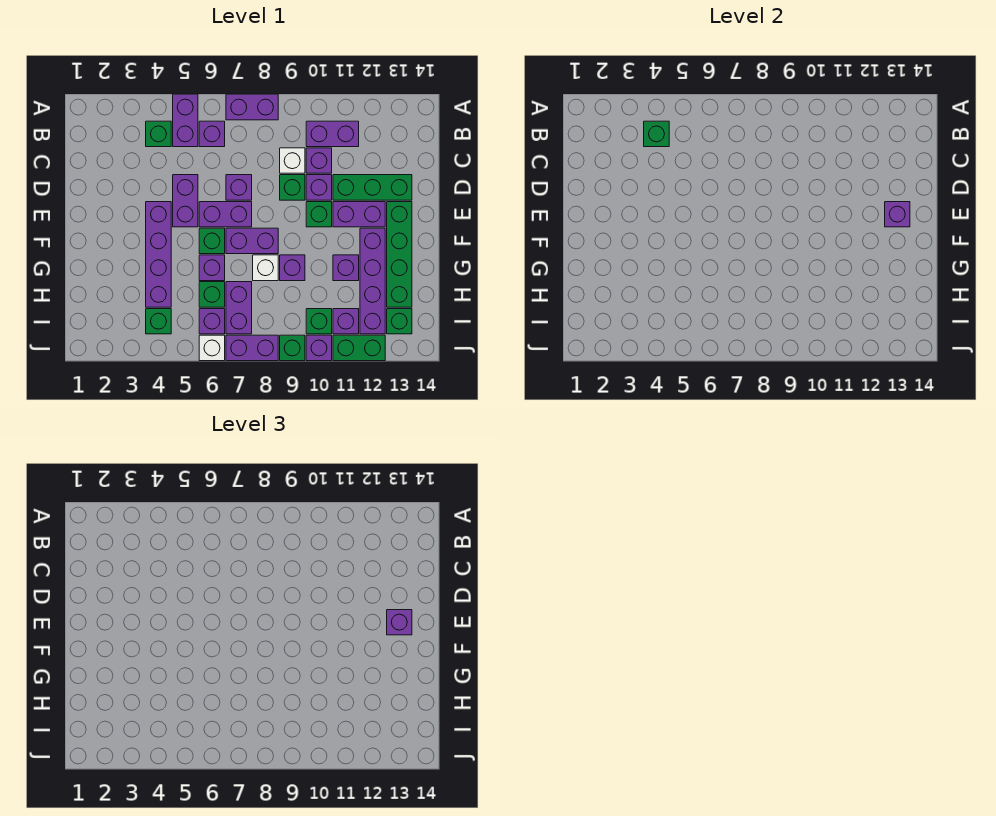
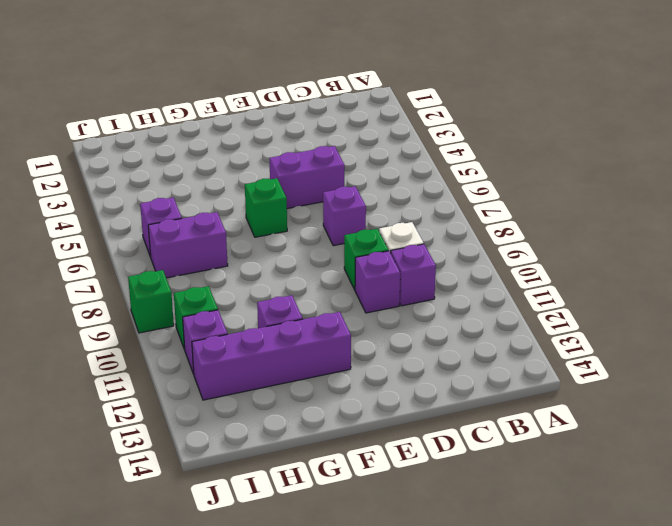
none -> purple 1x2 brick [173,94,198,147]
none -> purple 1x2 brick [226,94,278,120]
none -> green 1x1 brick [146,121,171,147]
none -> purple 1x1 brick [199,121,225,147]

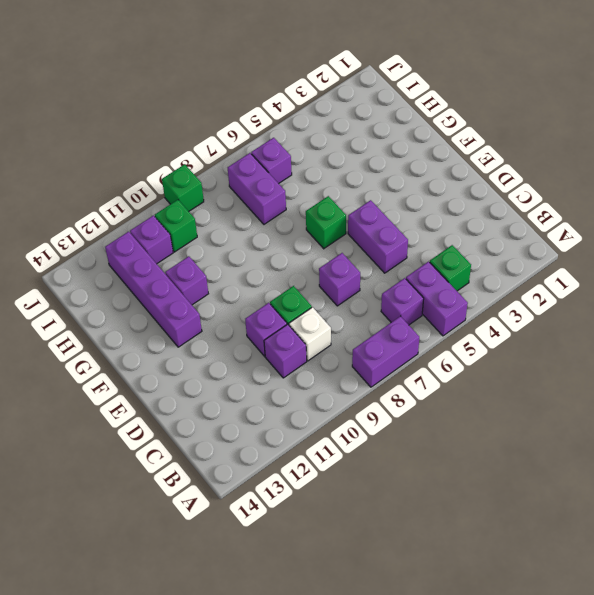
none -> purple 1x2 brick [306,121,359,147]
none -> green 1x3 brick [333,175,412,200]
none -> purple 1x4 brick [146,202,171,307]
none -> purple 1x2 brick [199,202,252,227]

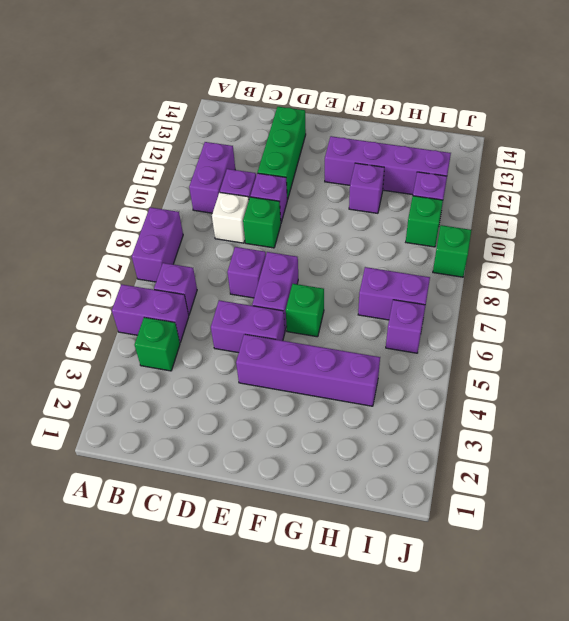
none -> green 1x1 brick [306,202,332,227]
none -> purple 1x2 brick [333,202,385,227]
none -> green 1x4 brick [387,202,412,307]
none -> purple 1x2 brick [226,228,278,254]

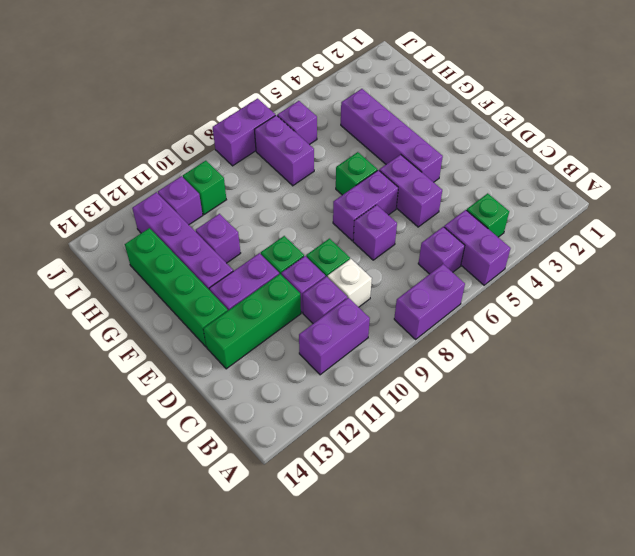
none -> purple 1x2 brick [226,228,278,254]
none -> purple 1x1 brick [199,255,225,281]
none -> white 1x1 brick [253,255,278,281]
none -> purple 1x1 brick [280,255,305,281]

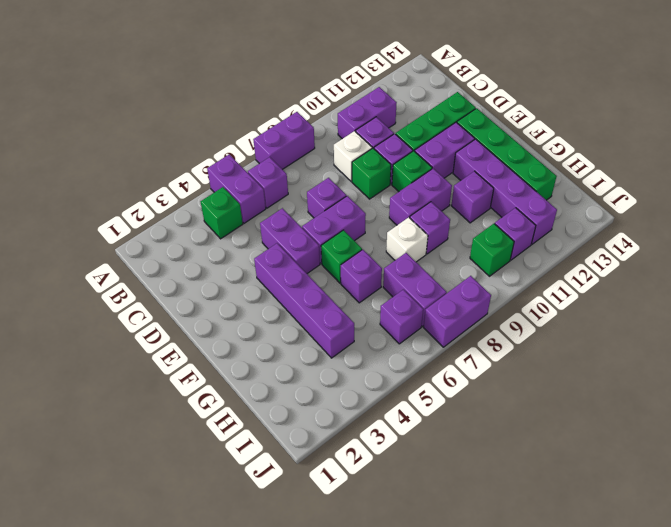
purple 1x2 brick [389,169,452,225] -> purple 1x2 brick moved to [226,228,278,254]
none -> green 1x1 brick [199,282,225,307]
none -> green 1x1 brick [146,309,171,334]
none -> green 1x1 brick [387,309,412,334]
none -> white 1x1 brick [199,335,225,361]

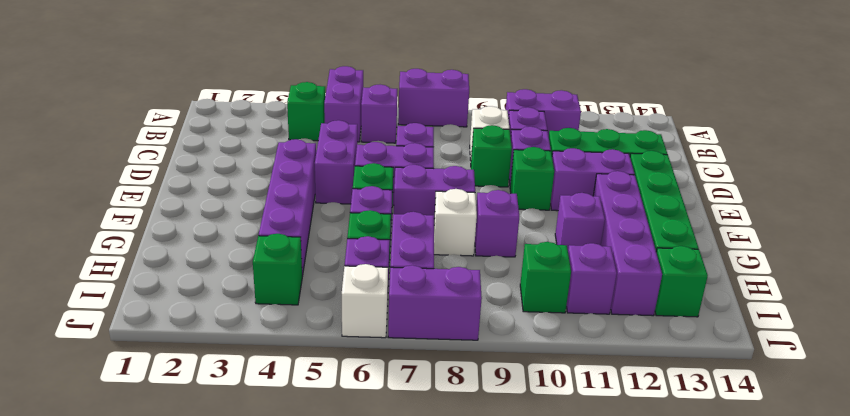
none -> green 1x1 brick [280,335,305,361]
none -> purple 1x1 brick [306,335,332,361]
none -> green 1x2 brick [333,335,385,361]
none -> green 1x1 brick [644,121,669,147]

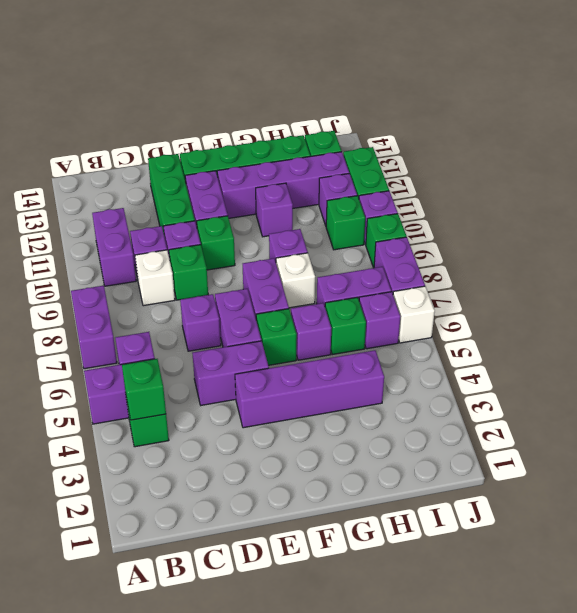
none -> green 1x1 brick [146,309,171,334]
none -> purple 1x1 brick [885,202,910,227]
none -> purple 1x1 brick [387,610,412,635]

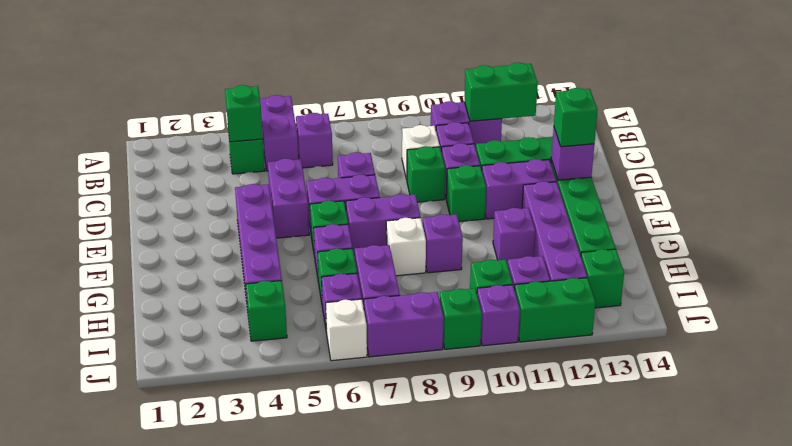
green 1x2 brick [464,63,538,121] -> none
green 1x1 brick [554,88,597,147] -> purple 1x1 brick [387,610,412,635]
none -> purple 1x2 brick [226,94,278,120]

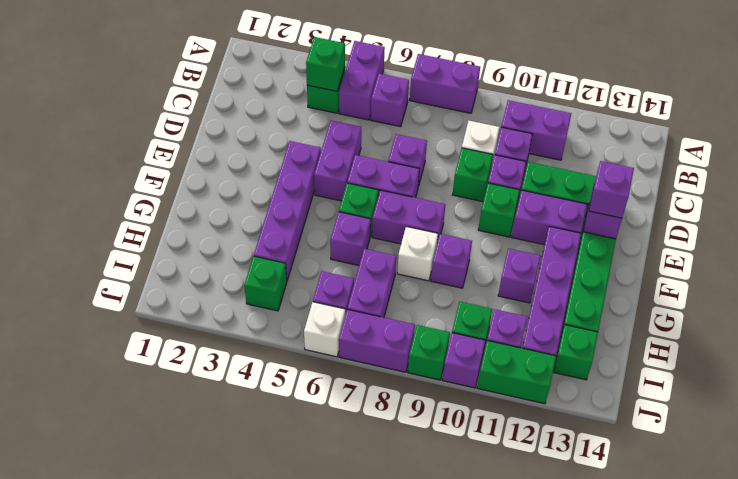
none -> green 1x1 brick [199,282,225,307]

